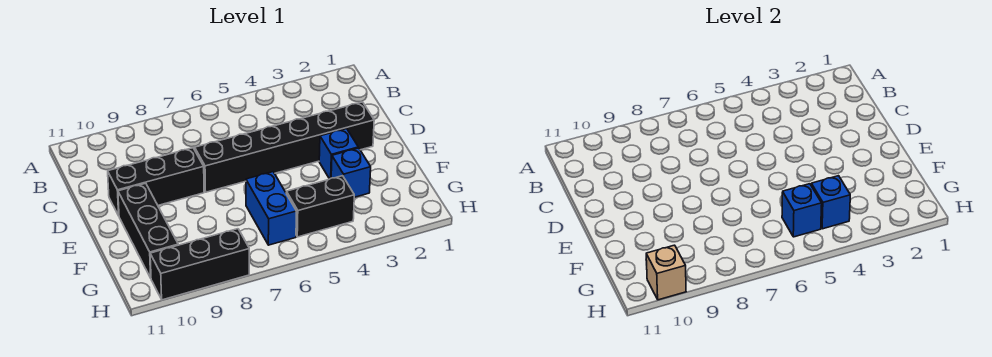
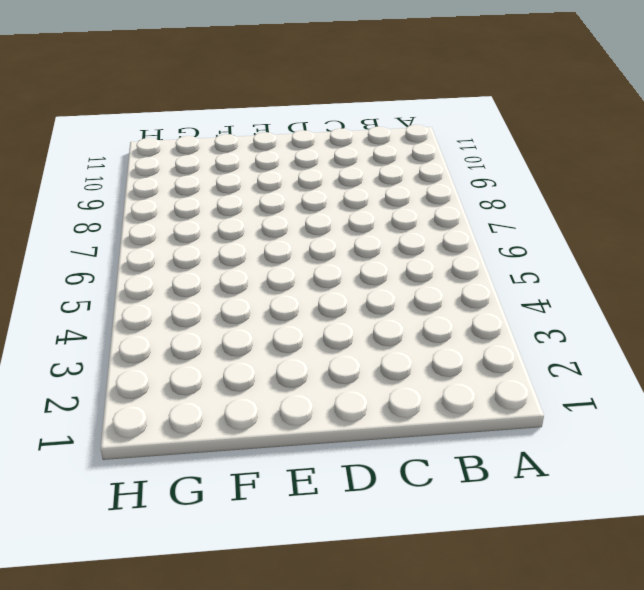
none -> black 1x6 brick [195,102,374,192]
none -> black 1x3 brick [108,148,204,216]

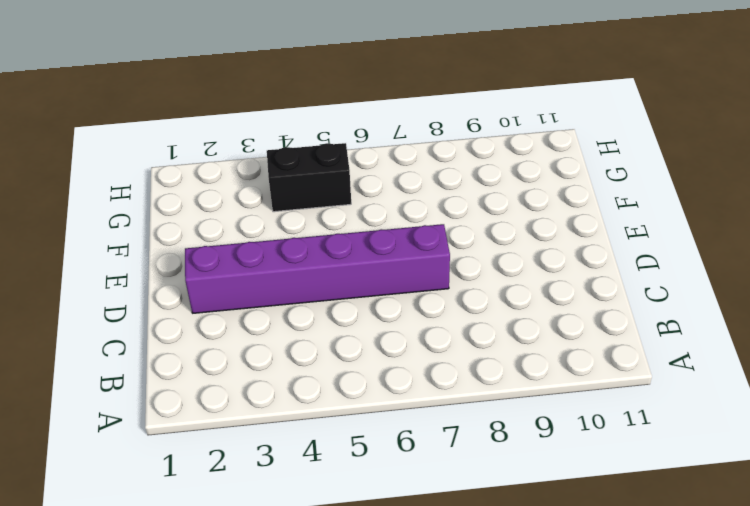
purple 1x6 brick [185,224,450,313] -> black 1x6 brick [195,102,374,192]
none -> black 1x3 brick [108,148,204,216]
none -> blue 1x1 brick [319,129,358,179]

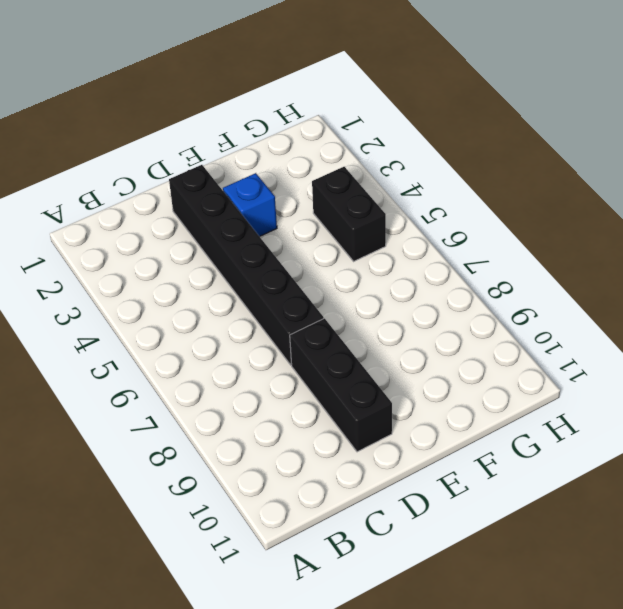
none -> black 1x3 brick [118,183,178,278]
none -> blue 1x1 brick [331,148,371,197]

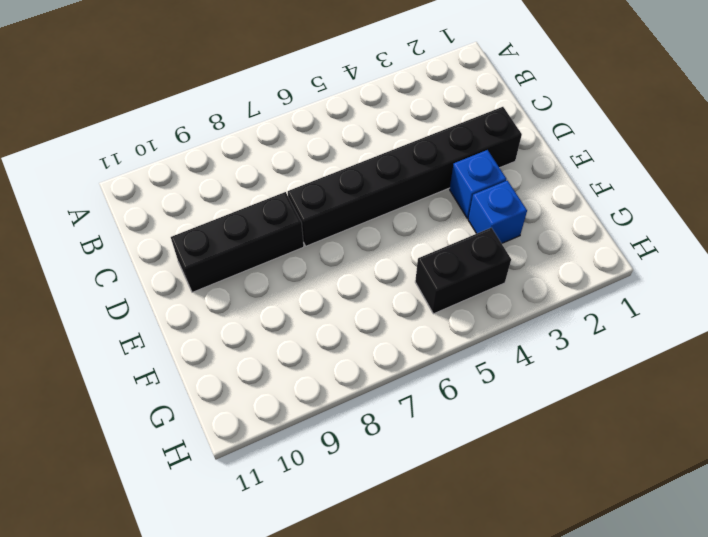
none -> black 1x3 brick [118,183,178,278]
none -> blue 1x2 brick [246,172,296,245]

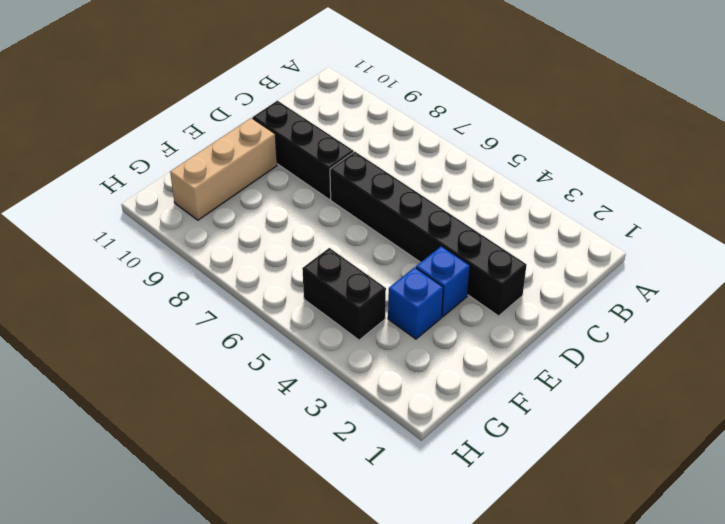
tan 1x3 brick [170,118,277,220] -> black 1x3 brick [118,183,178,278]
none -> blue 1x2 brick [246,172,296,245]
none -> black 1x3 brick [150,229,249,300]

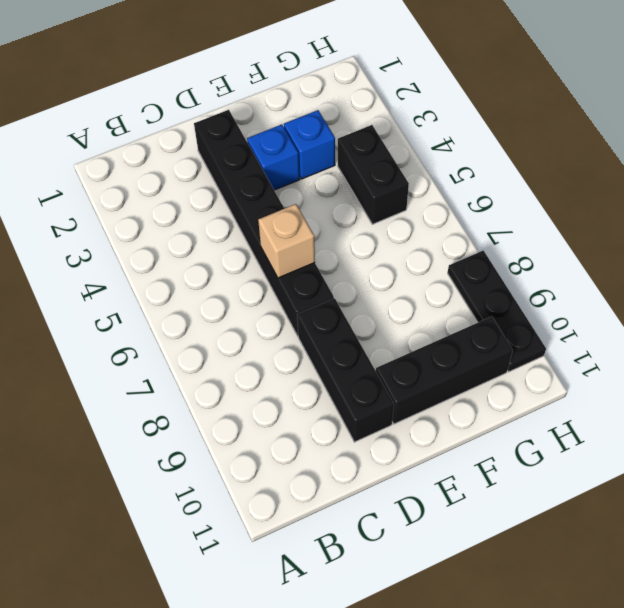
tan 1x1 brick [258,204,315,278] -> tan 1x1 brick moved to [646,245,686,300]
black 1x3 plate [448,251,546,372] -> black 1x3 brick [150,229,249,300]
none -> blue 1x2 brick [246,172,296,245]
none -> blue 1x1 brick [811,176,850,229]

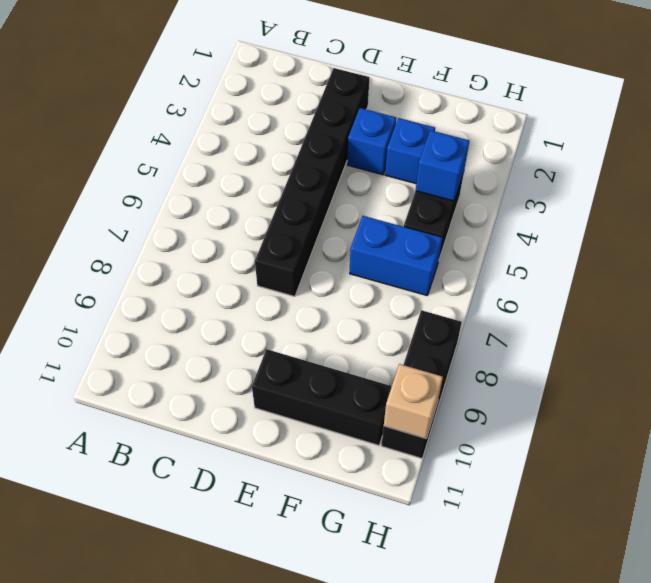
none -> black 1x3 brick [108,148,204,216]
none -> blue 1x1 brick [782,184,822,237]

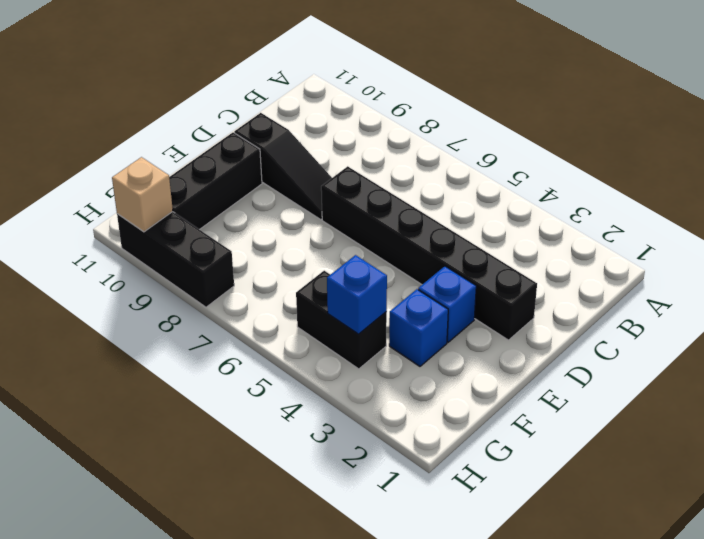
black 1x3 slope [234,113,332,220] -> black 1x3 brick [108,148,204,216]
none -> blue 1x2 brick [246,172,296,245]
none -> blue 1x1 brick [782,184,822,237]

